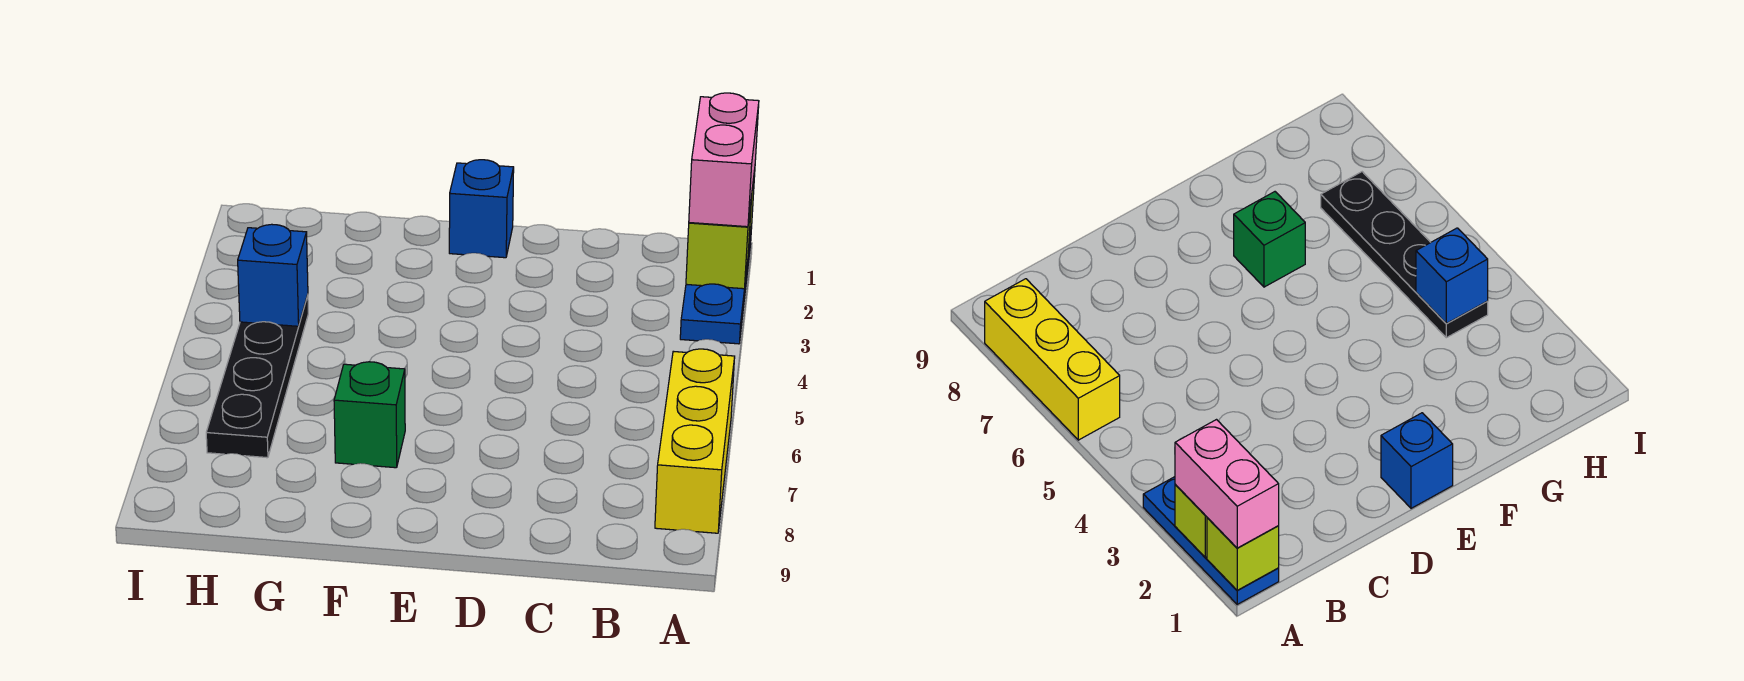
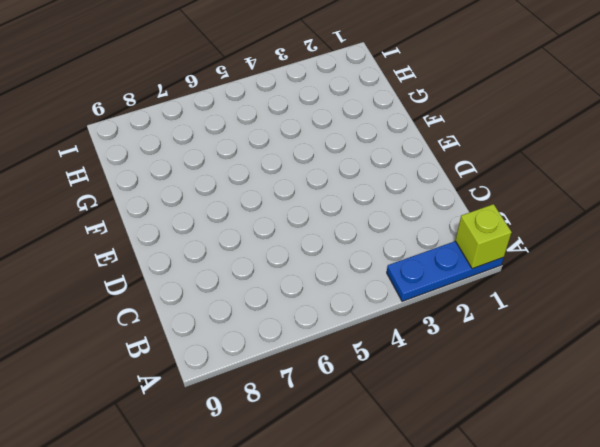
none -> yellow 1x3 brick [655,349,735,533]
none -> blue 1x1 brick [449,160,514,258]

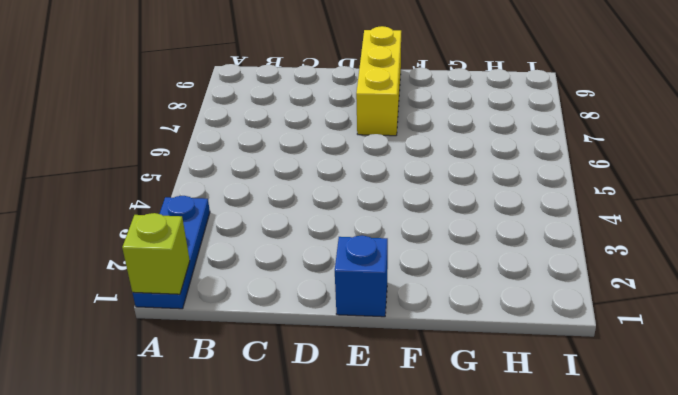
yellow 1x3 brick [356,26,401,136] -> yellow 1x3 brick moved to [655,349,735,533]
none -> green 1x1 brick [334,362,405,468]
none -> black 1x4 plate [206,295,308,458]

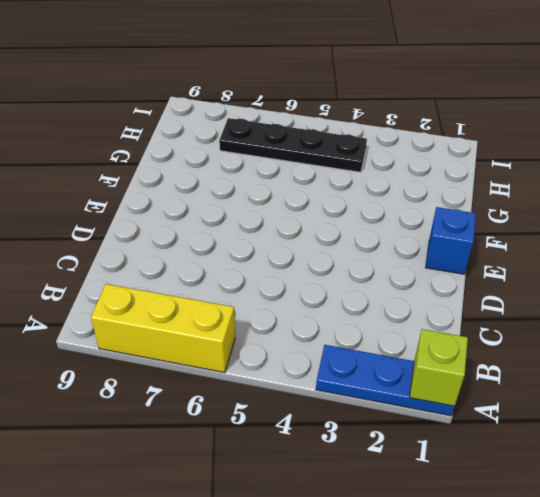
none -> green 1x1 brick [334,362,405,468]
none -> lime 1x1 brick [686,205,751,289]

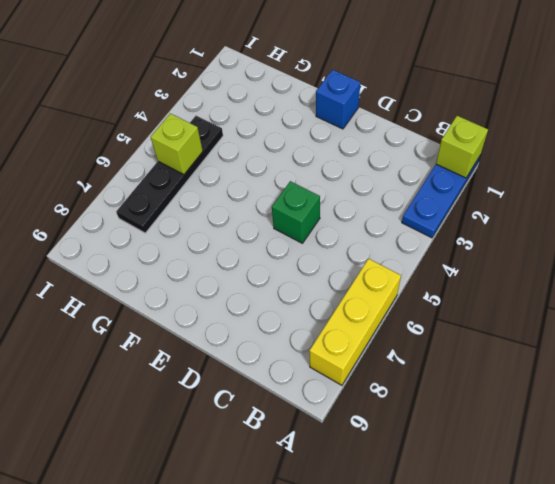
green 1x1 brick [272,181,320,243] -> green 1x1 brick moved to [334,362,405,468]
lime 1x1 brick [151,113,203,175] -> lime 1x1 brick moved to [686,205,751,289]
none -> blue 1x1 brick [238,224,308,326]
none -> pink 1x2 brick [689,93,759,227]

